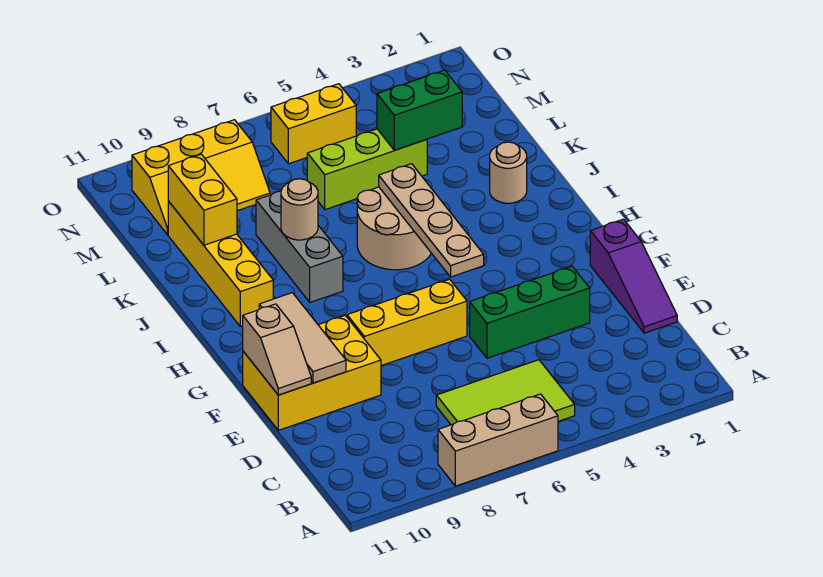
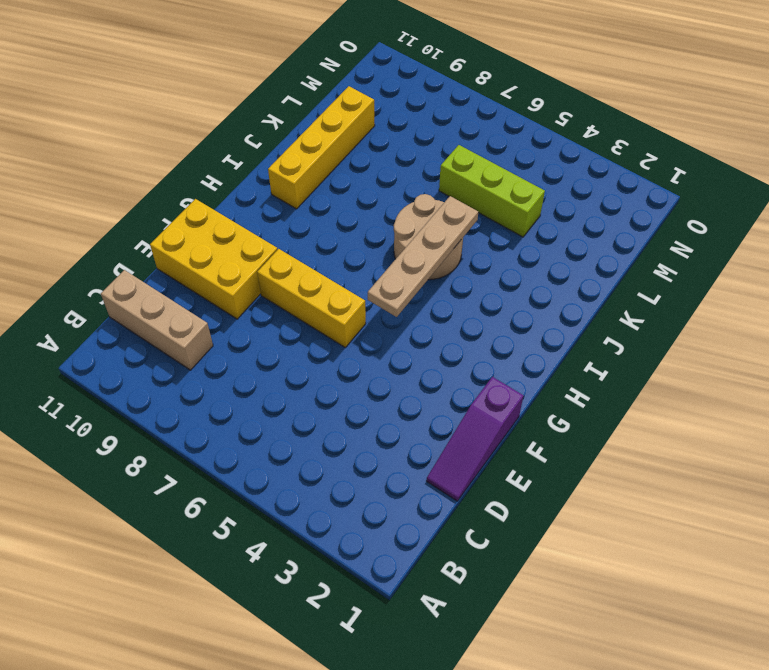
tan 1x3 brick [101,270,213,370] -> tan 1x3 brick moved to [438,394,558,486]
none -> lime 2x3 tile [436,360,575,425]
none -> green 1x3 brick [470,266,590,358]
none -> grey 1x3 brick [256,191,343,302]

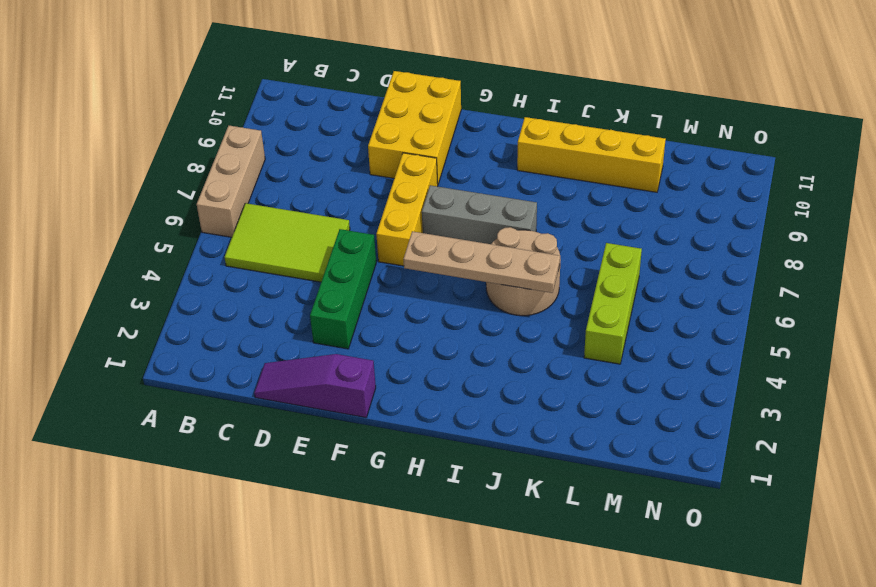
lime 2x3 tile [225,203,350,282] -> lime 2x3 tile turned to [436,360,575,425]
grey 1x3 brick [422,185,537,244] -> grey 1x3 brick moved to [256,191,343,302]
none -> tan 1x1 round brick [490,142,527,203]
none -> yellow 2x3 slope [132,120,270,235]
none -> yellow 1x2 brick [271,84,356,164]

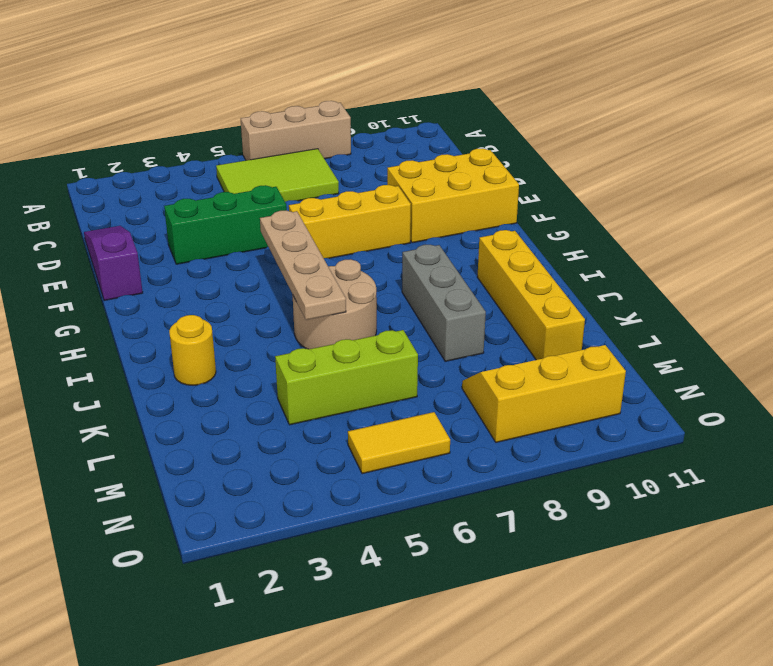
yellow 1x1 round brick [169,315,216,386] -> tan 1x1 round brick [490,142,527,203]
yellow 1x2 tile [348,412,450,474] -> yellow 1x2 brick [271,84,356,164]
none -> tan 1x3 tile [259,293,346,383]
none -> tan 1x2 slope [243,304,311,395]
none -> tan 1x1 round brick [281,179,318,240]

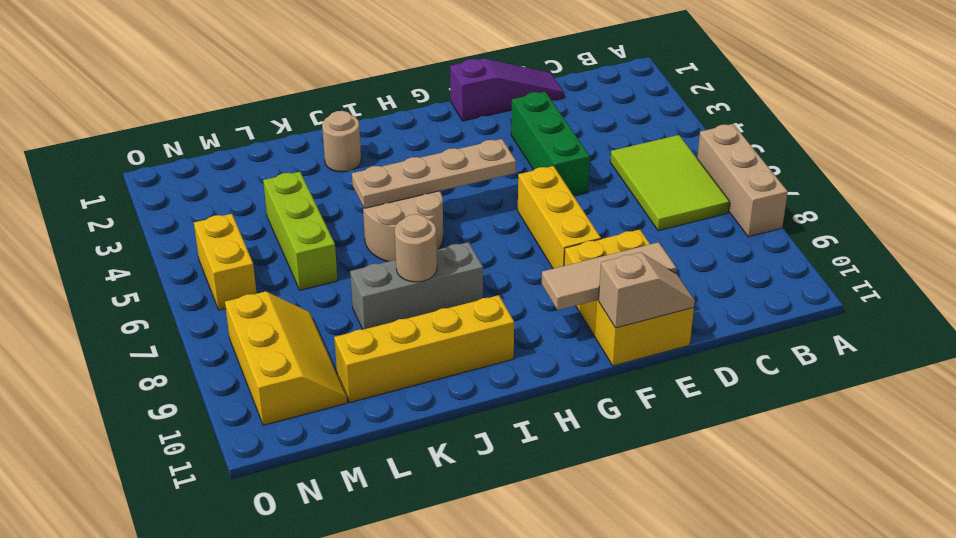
none -> yellow 1x2 brick [168,154,237,245]
none -> green 1x2 brick [377,70,462,150]

